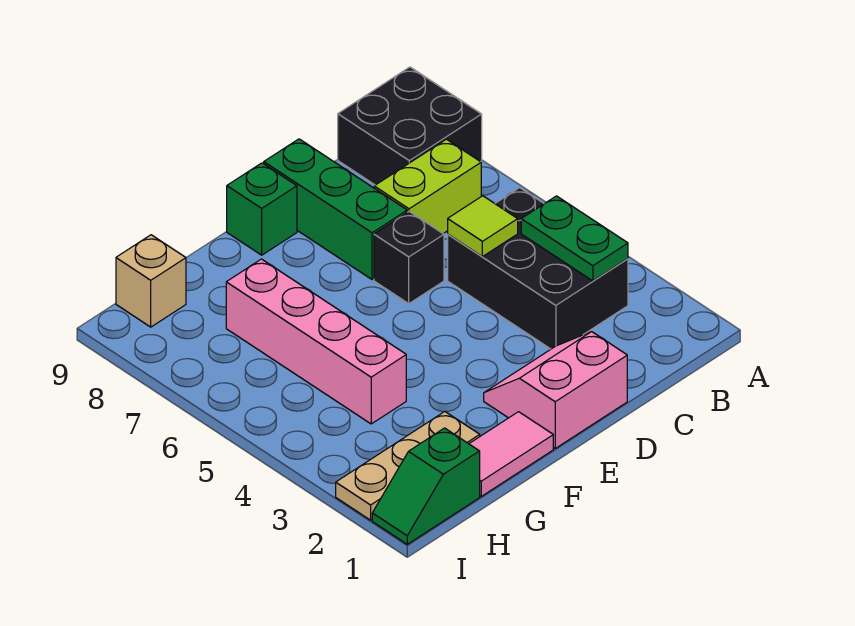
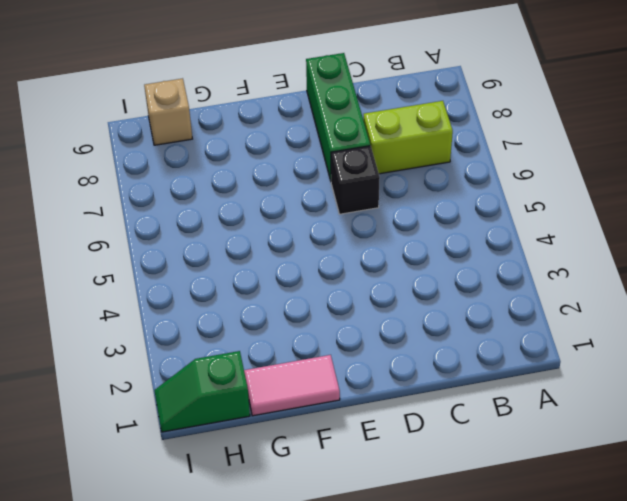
none -> black 2x2 brick [338,67,482,185]
none -> black 2x3 brick [448,188,628,349]
none -> pink 2x2 slope [484,332,627,448]

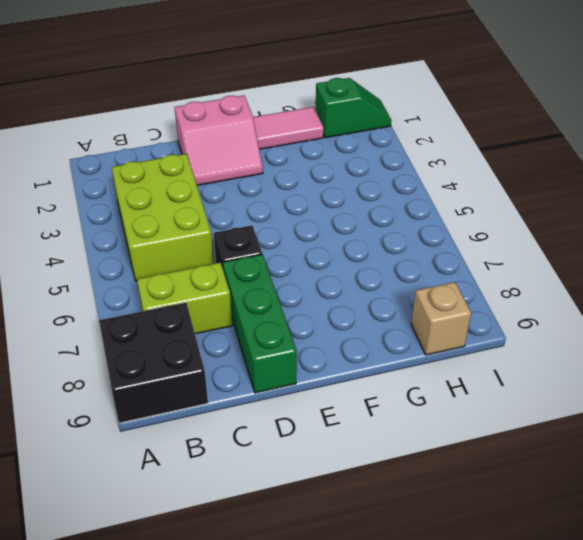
lime 2x3 brick [112,154,214,281] -> black 2x3 brick [448,188,628,349]
none -> green 1x1 brick [227,163,297,255]
none -> tan 1x3 plate [336,412,480,520]
none -> pink 1x4 brick [226,259,406,424]

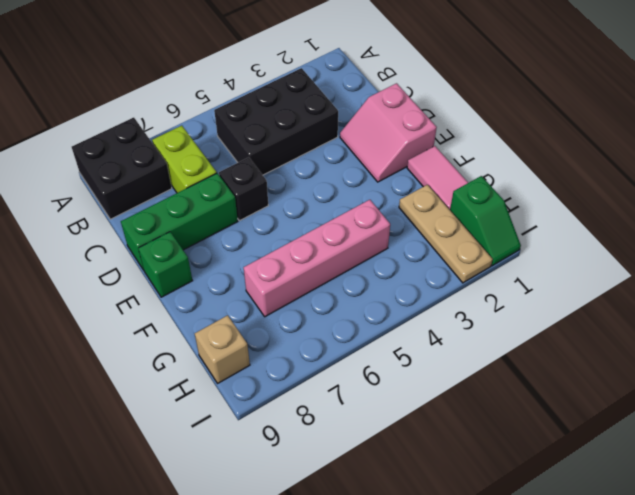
none -> green 1x2 plate [521,196,628,281]
none -> lime 1x1 tile [448,196,518,257]

